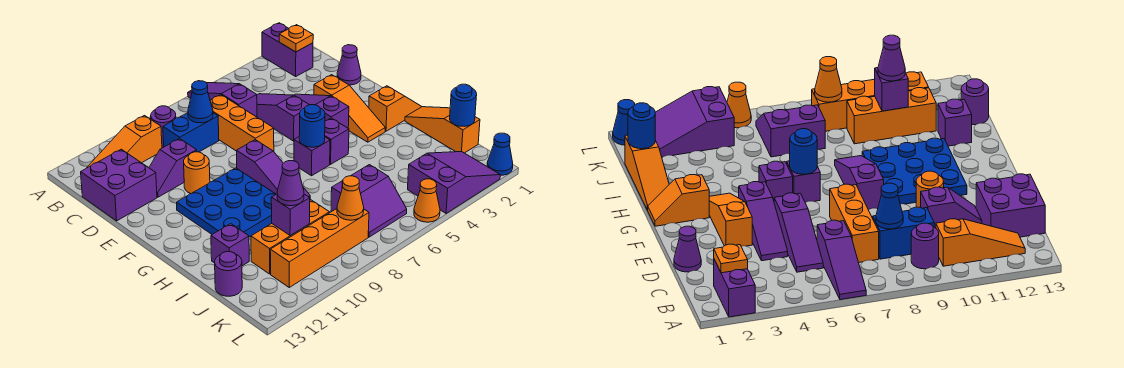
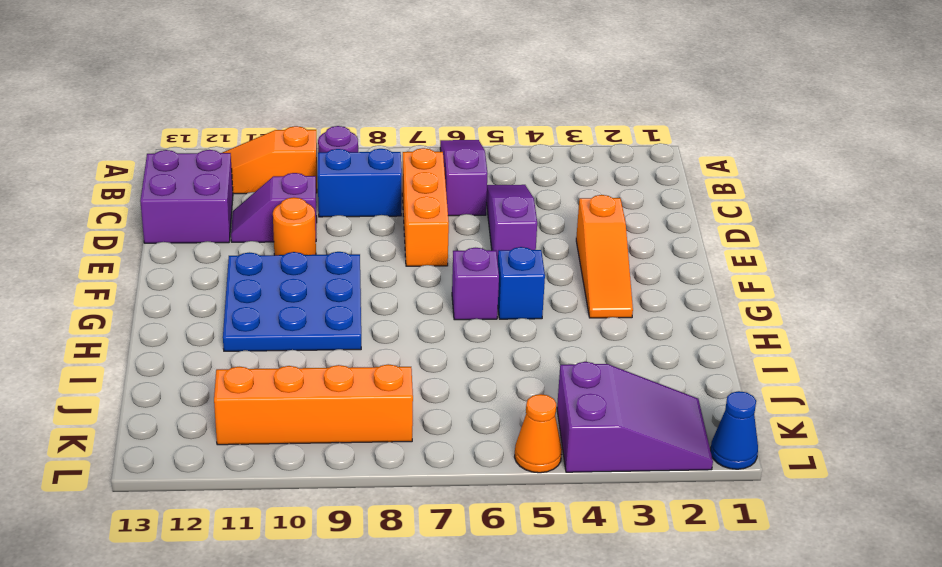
blue 1x1 brick [498,247,545,319] -> purple 1x1 brick [325,118,349,164]
none -> purple 1x2 brick [262,23,313,76]
none -> purple 1x1 cone [337,45,361,85]
none -> purple 1x3 slope [295,94,349,128]
none -> purple 1x3 slope [237,140,310,198]

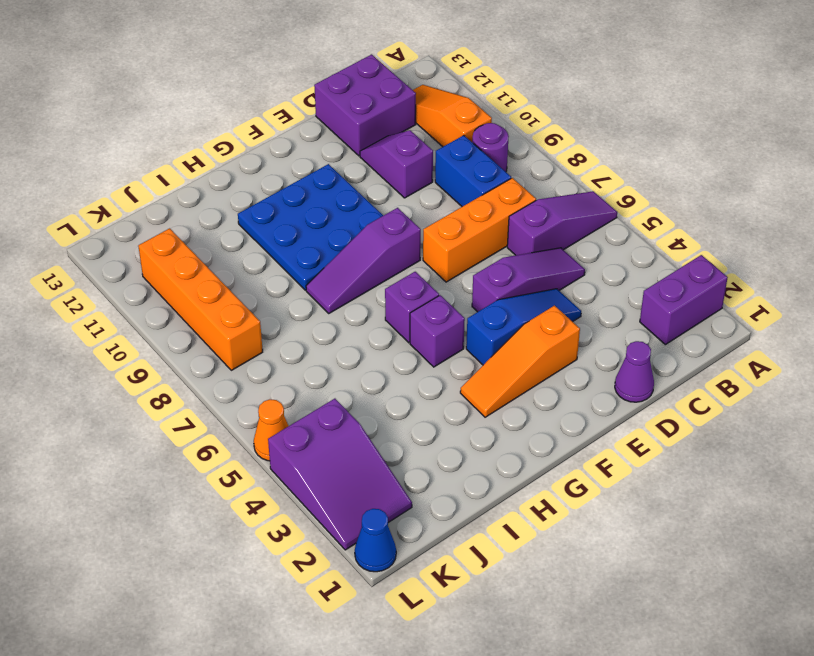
blue 1x3 slope [466,289,581,365] -> purple 1x3 slope [295,94,349,128]
none -> orange 1x1 round brick [184,152,210,194]
none -> orange 1x2 slope [369,86,421,131]
none -> orange 1x3 slope [405,107,480,153]
none -> purple 1x1 brick [211,224,249,266]

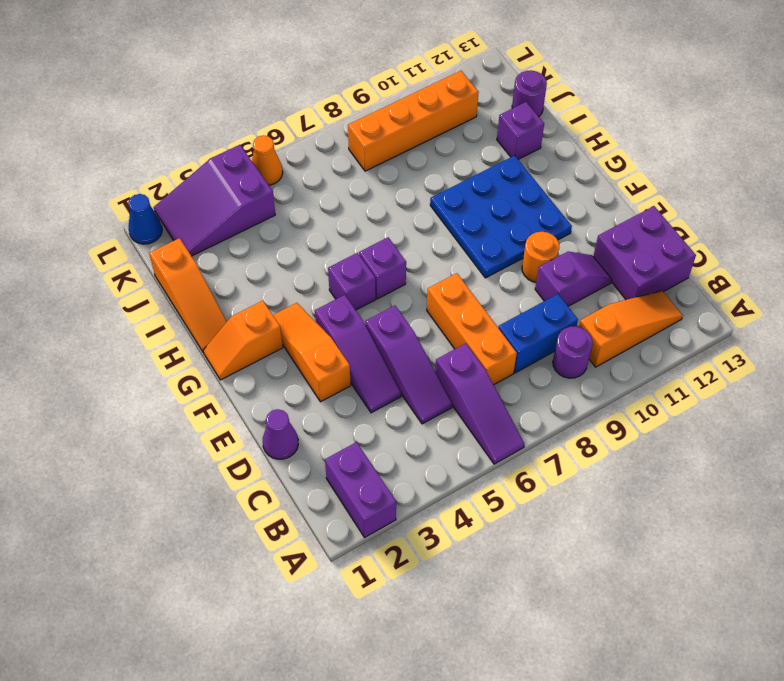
none -> purple 1x3 slope [237,140,310,198]
none -> purple 2x2 slope [331,165,407,237]
none -> orange 1x3 brick [251,200,329,274]
none -> orange 1x1 plate [279,25,313,52]

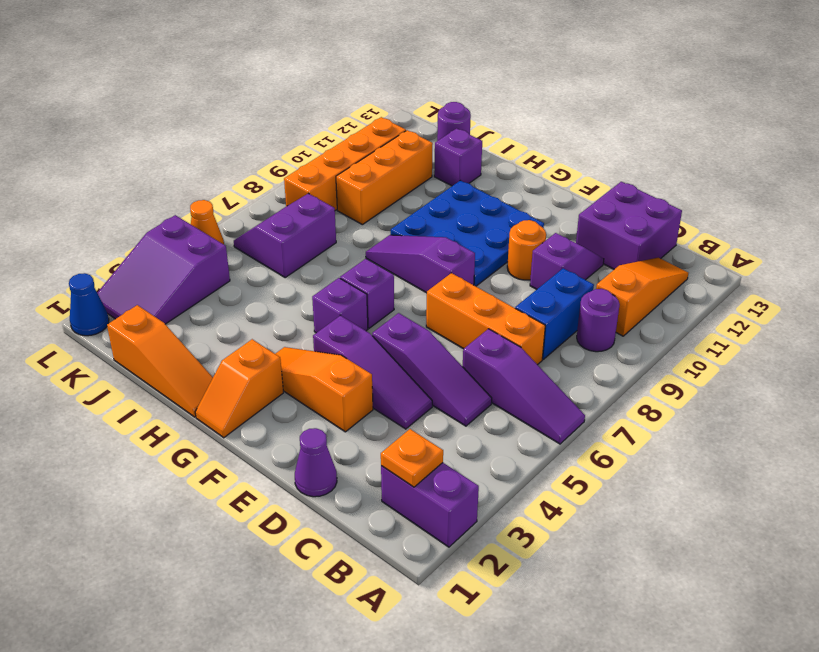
none -> blue 1x1 cone [188,81,213,123]
none -> blue 1x1 round brick [299,105,325,147]
none -> blue 1x1 round brick [450,84,477,126]
none -> purple 1x1 brick [271,194,310,236]

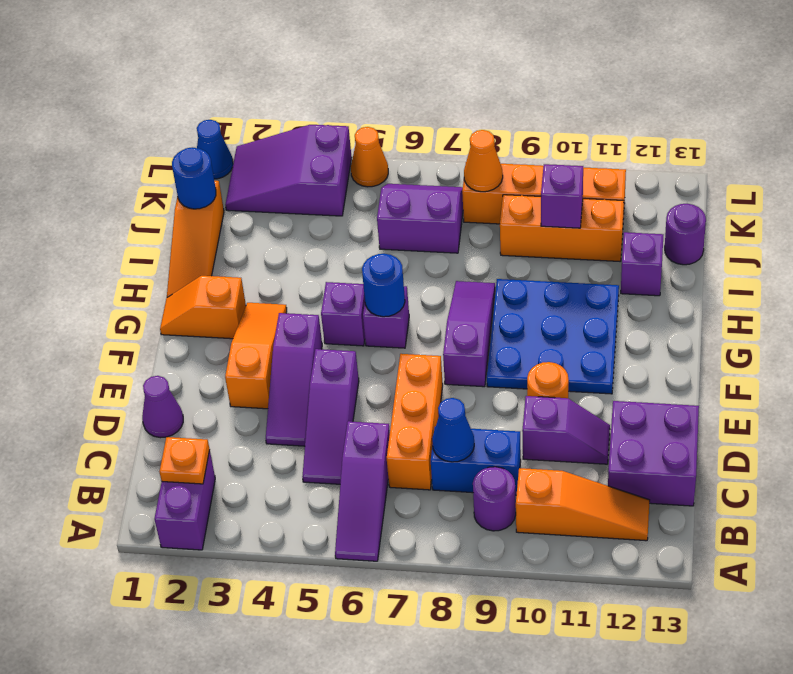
none -> purple 1x1 cone [277,161,304,206]

